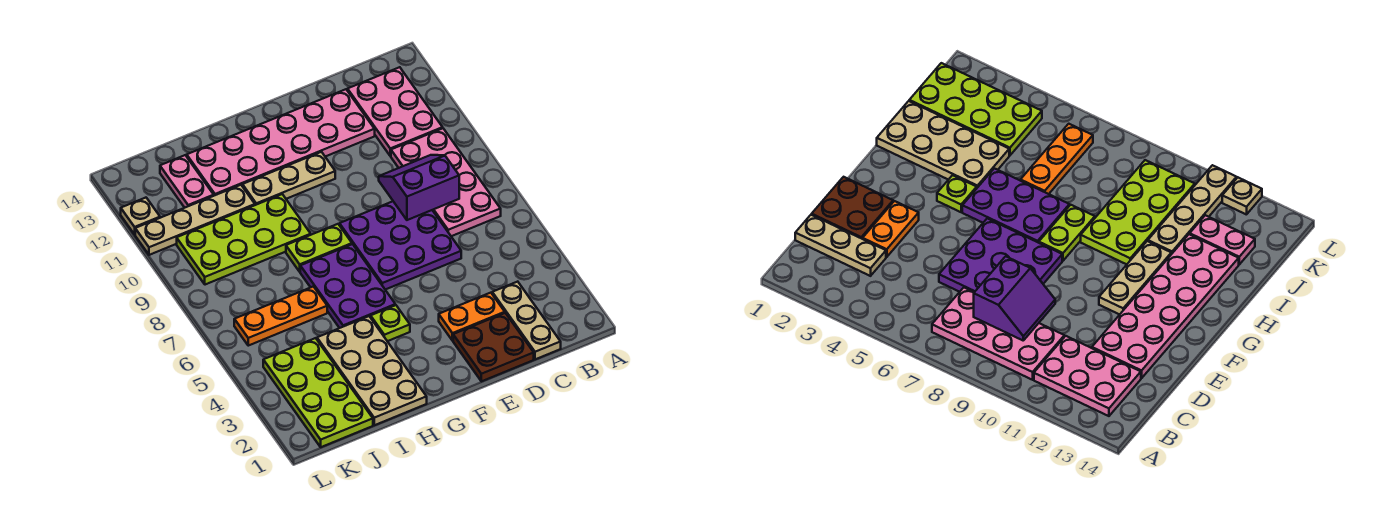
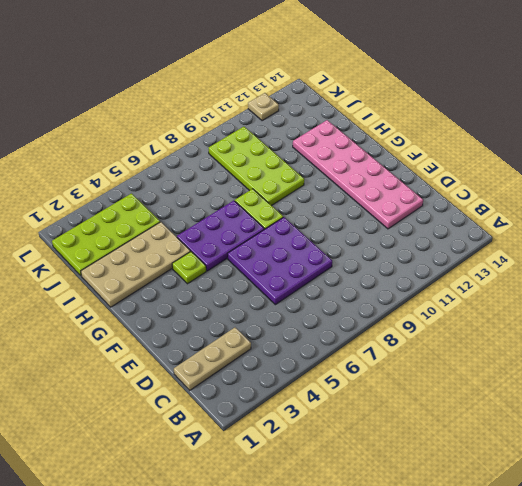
none -> pink 2x4 plate [391,128,501,236]
none -> pink 2x3 plate [348,67,443,156]
none -> brown 2x2 plate [453,313,534,381]

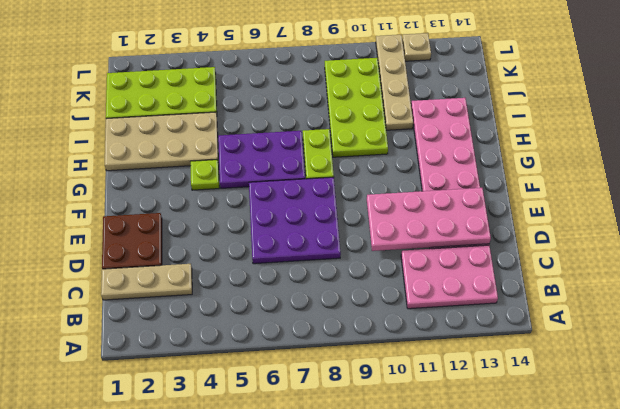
pink 2x4 plate [367,188,491,251] -> pink 2x4 plate moved to [391,128,501,236]
none -> orange 1x2 plate [439,293,505,341]
none -> tan 1x3 plate [242,152,335,205]
none -> orange 1x3 plate [234,286,327,346]

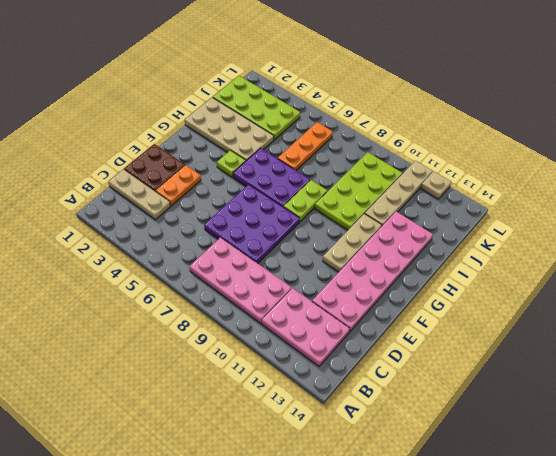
none -> pink 1x2 plate [160,155,214,208]
none -> purple 2x2 slope [379,155,459,220]

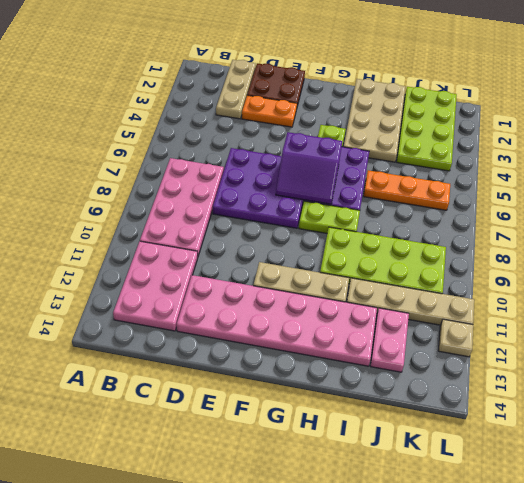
purple 2x2 slope [276,132,342,204] -> purple 2x2 slope moved to [379,155,459,220]

